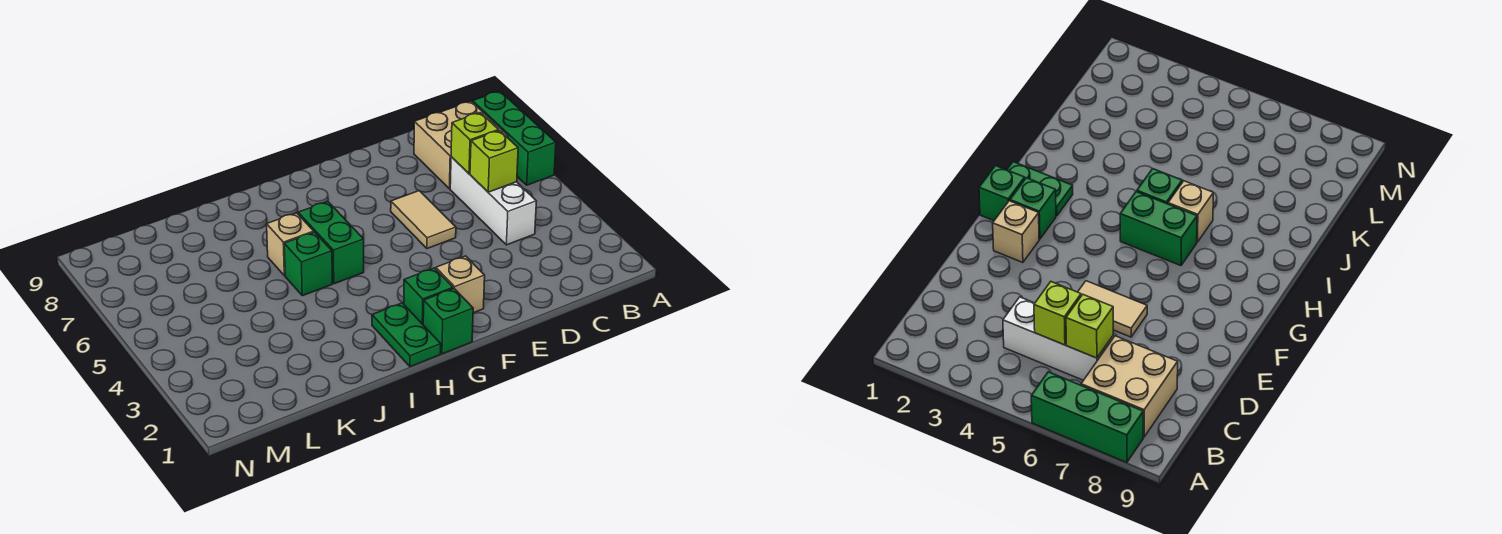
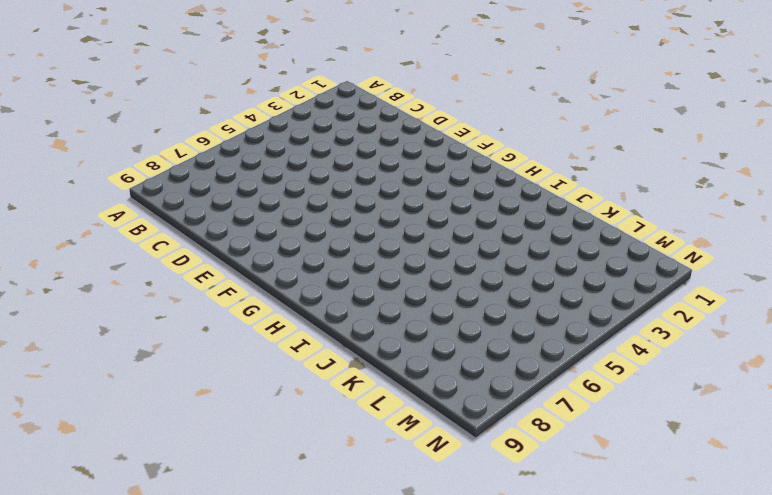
none -> green 1x3 brick [473,91,556,185]
none -> tan 2x2 brick [414,101,508,189]
none -> white 1x3 brick [450,157,536,245]

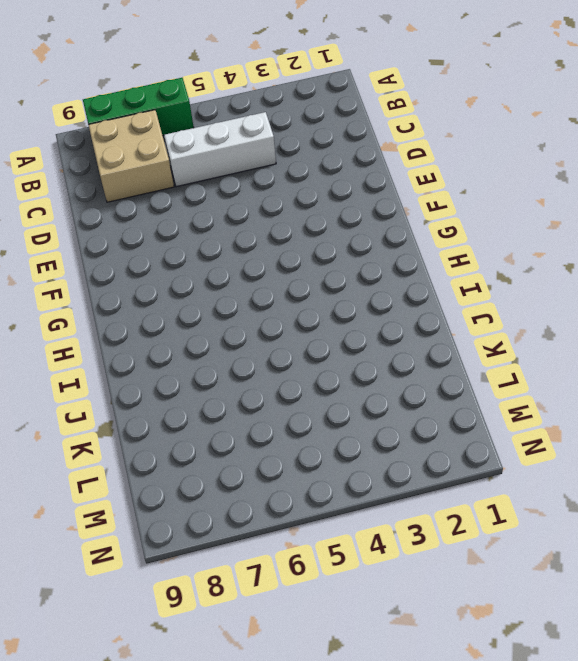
none -> tan 1x2 tile [391,191,456,249]
none -> tan 1x1 brick [436,256,485,313]
none -> green 1x1 brick [423,289,473,354]

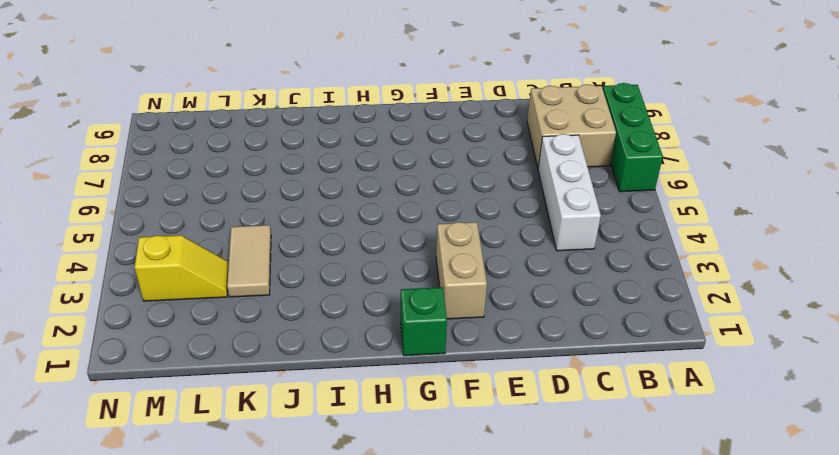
tan 1x2 brick [436,222,487,319] -> tan 1x1 brick [436,256,485,313]
tan 1x2 tile [227,225,271,297] -> tan 1x2 tile moved to [391,191,456,249]
yellow 1x2 slope [135,235,229,301] -> none
none -> green 1x1 brick [404,268,453,324]
none -> green 1x2 plate [372,303,441,367]
none -> green 1x2 brick [298,202,364,284]

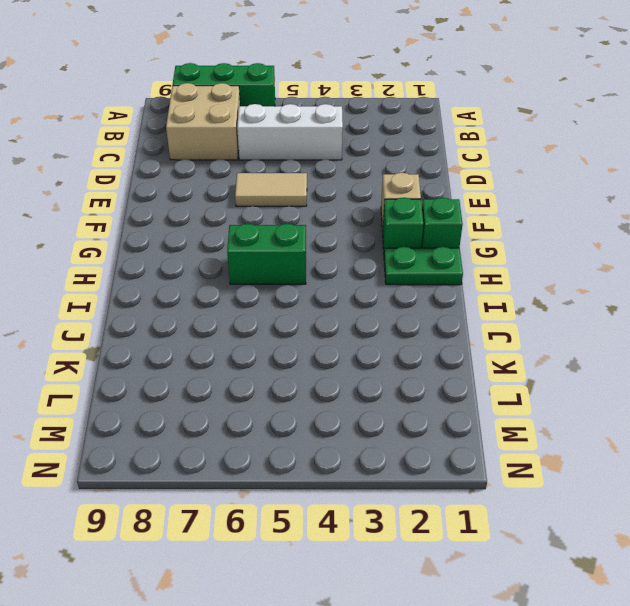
none -> green 1x1 brick [284,232,332,296]
none -> tan 1x1 brick [267,213,314,276]
none -> lime 1x1 brick [470,131,518,192]

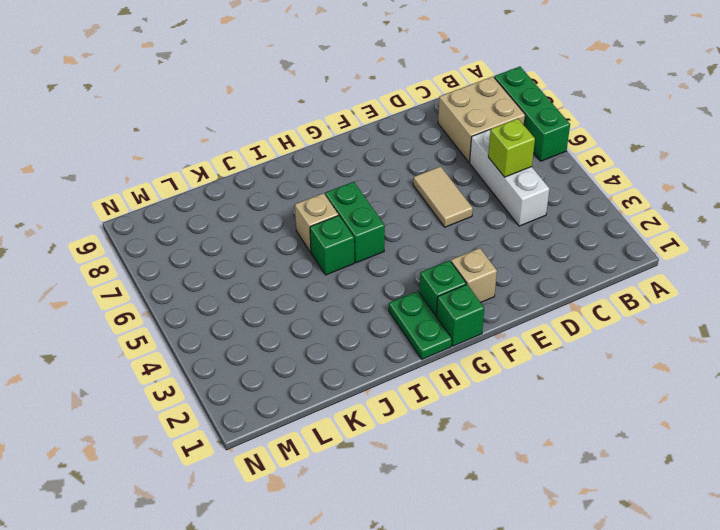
none -> lime 1x1 brick [451,113,499,174]

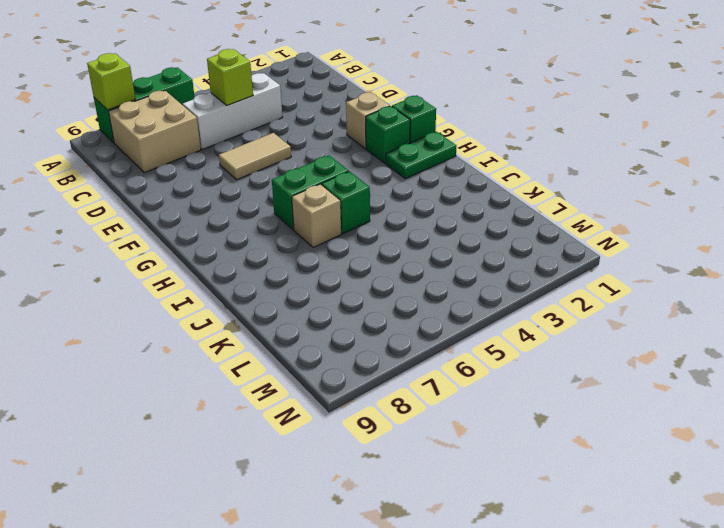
lime 1x1 brick [87,53,136,110] -> lime 1x1 brick moved to [451,113,499,174]

